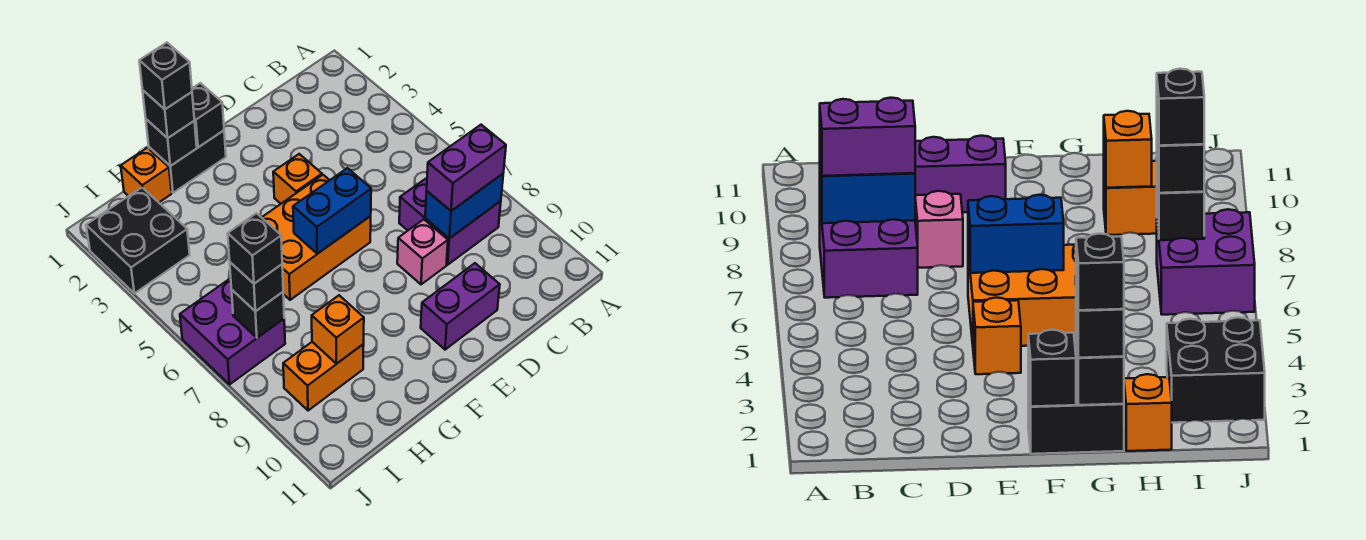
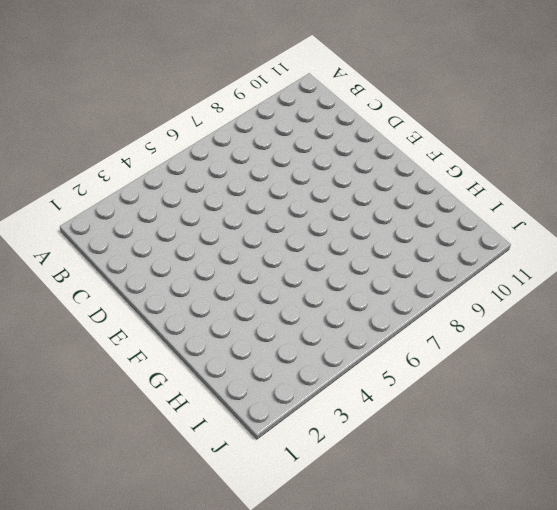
none -> purple 2x2 brick [399,178,501,265]
none -> pink 1x1 brick [397,219,448,284]
none -> purple 1x2 brick [421,263,500,350]

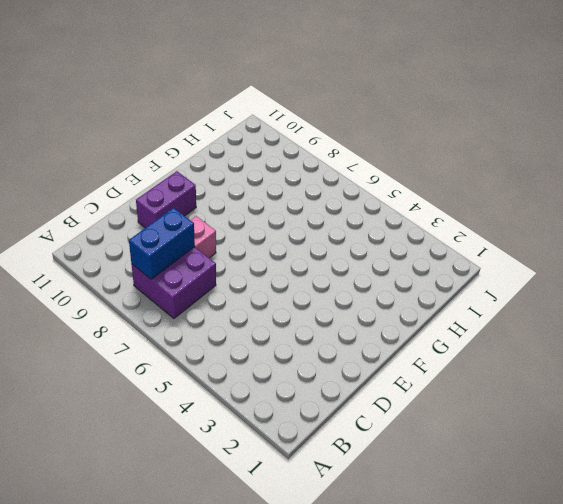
none -> orange 1x1 brick [273,154,322,204]
none -> orange 2x3 brick [262,175,371,300]
none -> black 1x2 brick [149,131,226,193]

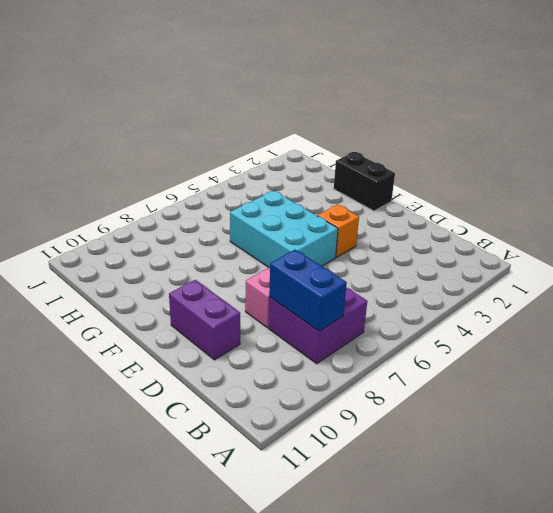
cyan 2x3 brick [230,191,338,267] -> orange 2x3 brick [262,175,371,300]
none -> orange 1x1 brick [121,148,172,202]
none -> orange 1x2 brick [283,342,364,411]
none -> black 2x2 brick [86,188,190,293]

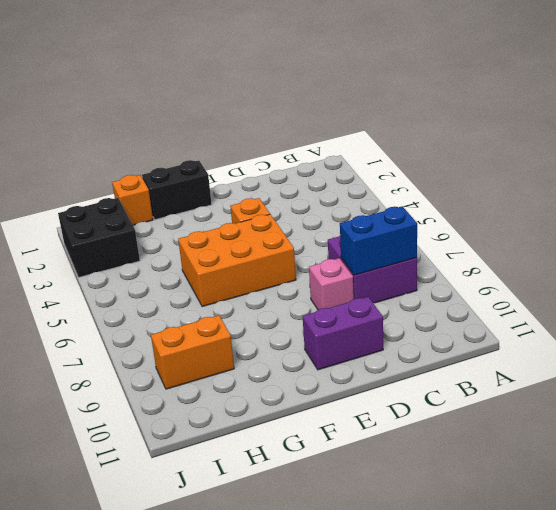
none -> purple 2x2 brick [180,278,285,384]
none -> blue 1x2 brick [293,168,371,254]
none -> black 1x1 brick [192,83,224,147]

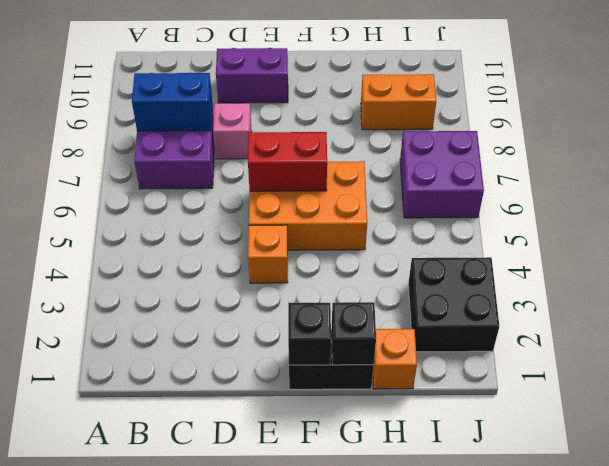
red 1x2 brick [248,132,327,191] -> blue 1x2 brick [293,168,371,254]
none -> orange 1x1 brick [312,295,364,364]
none -> black 1x1 brick [232,290,284,338]
none -> purple 1x2 brick [427,125,506,211]

